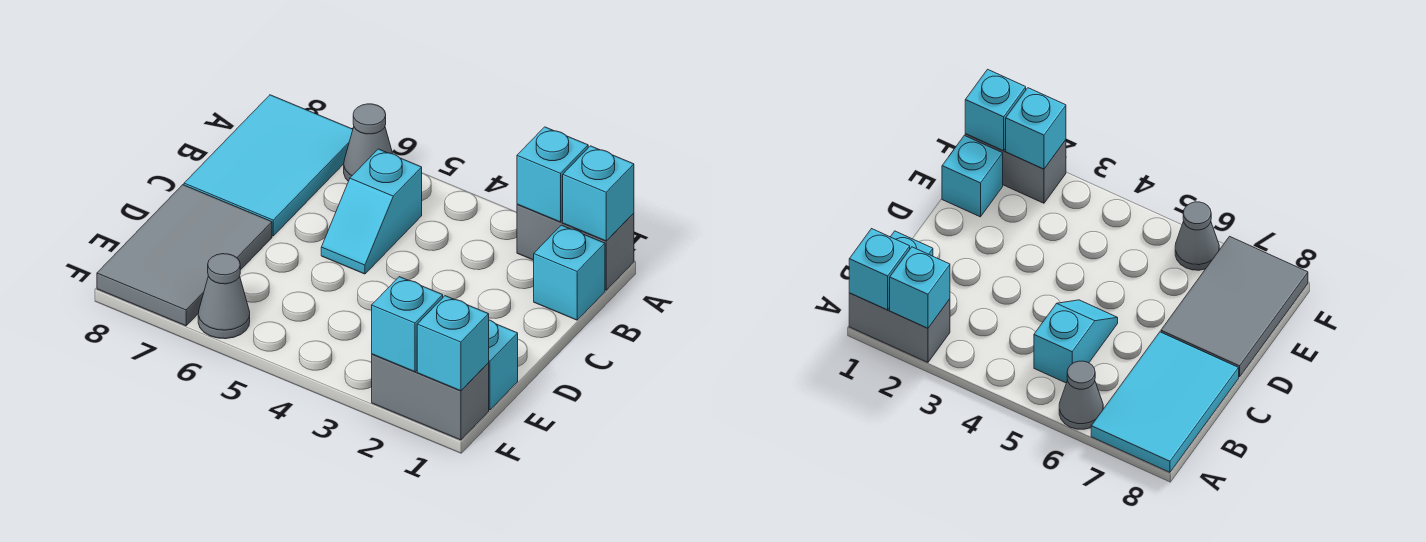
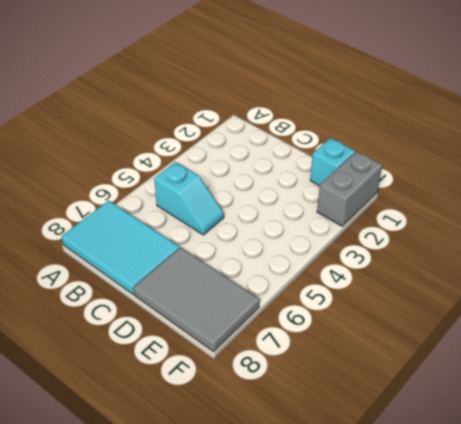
none -> grey 1x2 brick [517,204,634,290]
none -> grey 1x1 cone [344,104,393,181]
none -> cyan 1x1 brick [534,225,605,320]

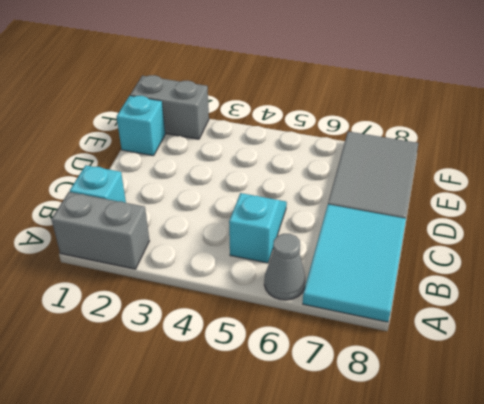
none -> grey 1x1 cone [198,254,250,339]
none -> cyan 1x1 brick [563,146,634,241]
none -> cyan 1x1 brick [517,127,588,222]

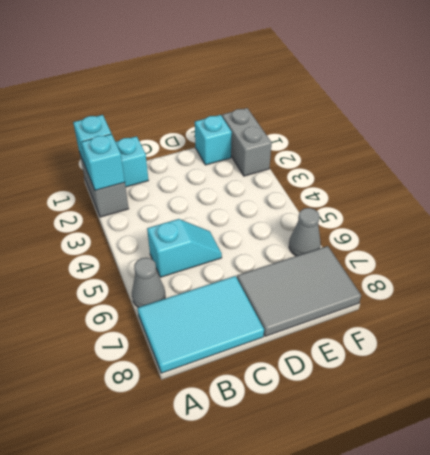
none -> cyan 1x1 brick [417,296,489,391]
none -> cyan 1x1 brick [372,277,443,372]

